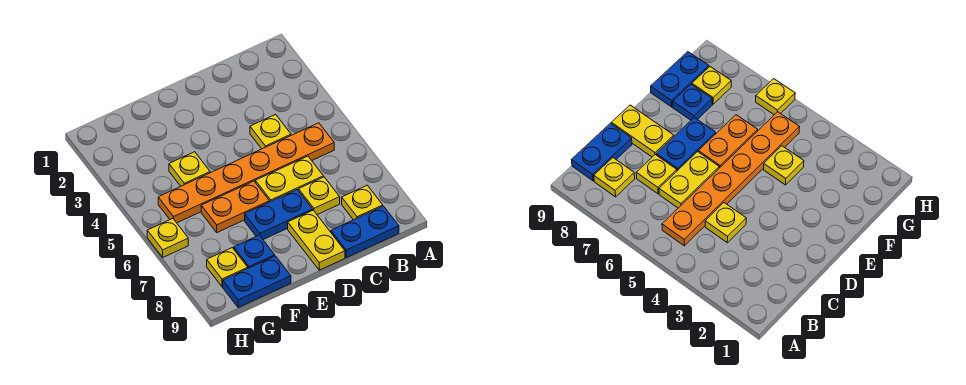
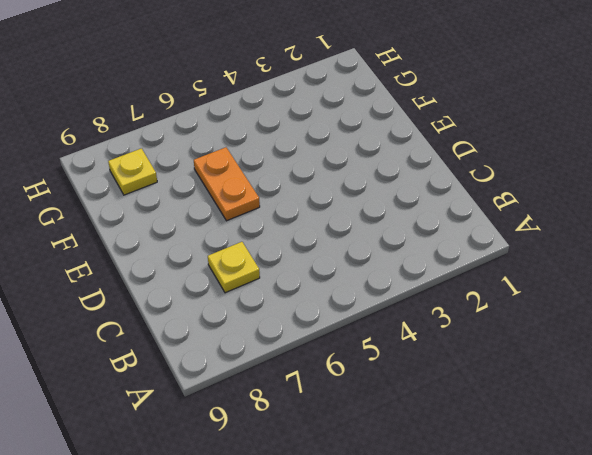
none -> orange 1x6 plate [158,123,334,223]
none -> yellow 1x1 plate [342,185,383,220]
none -> blue 1x2 plate [331,206,399,258]

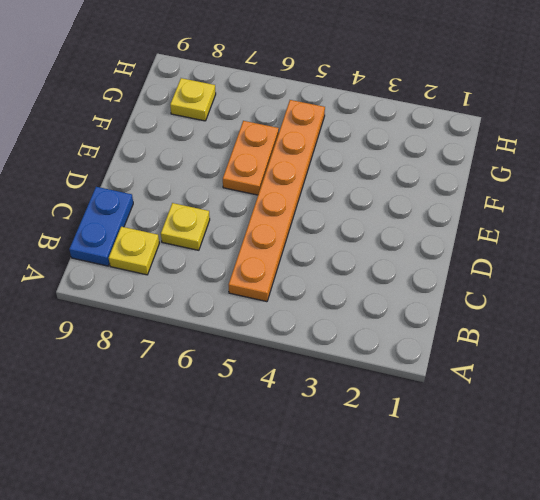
none -> yellow 1x1 plate [250,114,291,149]
none -> yellow 1x2 plate [255,156,323,202]
none -> blue 1x2 plate [245,190,313,240]

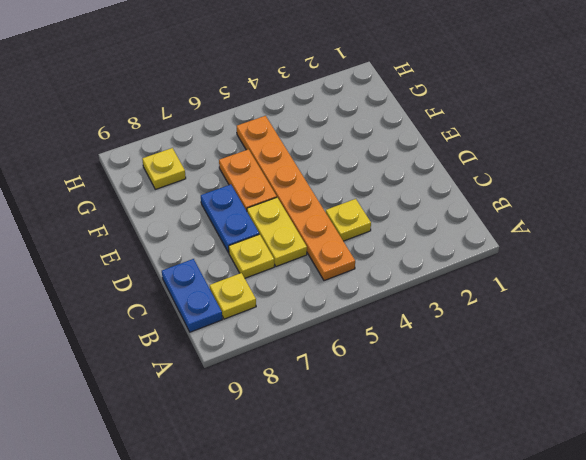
none -> yellow 1x2 plate [288,210,345,270]
none -> yellow 1x1 plate [169,152,210,186]
none -> blue 1x1 plate [234,235,275,268]

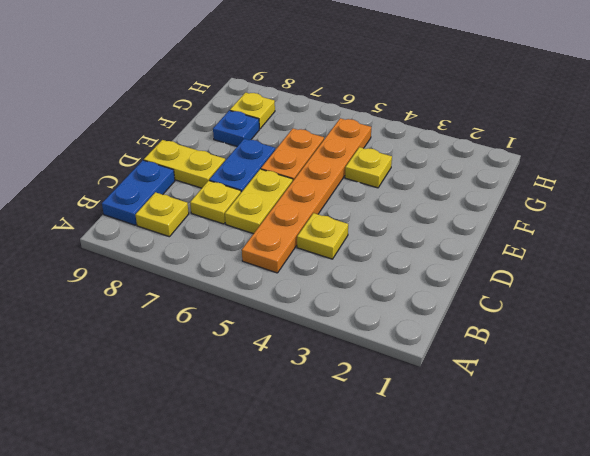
none -> blue 1x2 plate [223,256,291,307]
none -> yellow 1x1 plate [147,219,188,257]

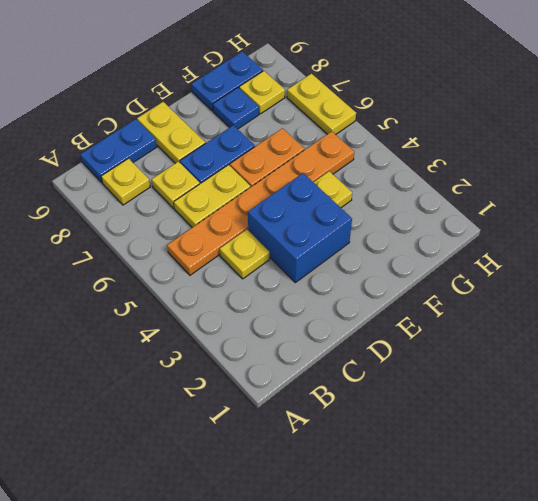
blue 2x2 brick [248,173,352,283] -> none
yellow 1x2 plate [287,74,356,135] -> yellow 1x1 plate [147,219,188,257]

